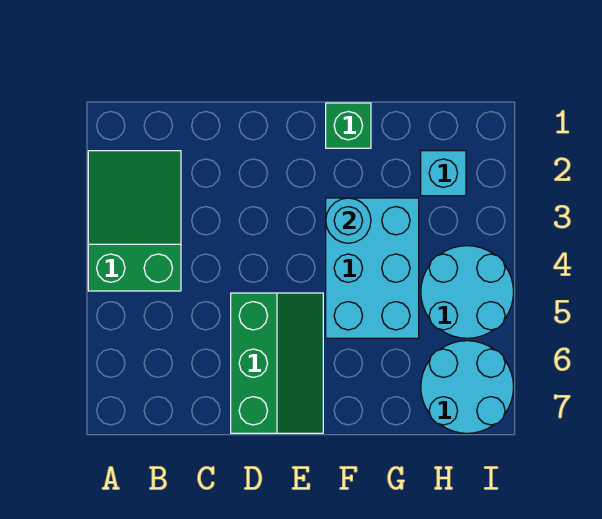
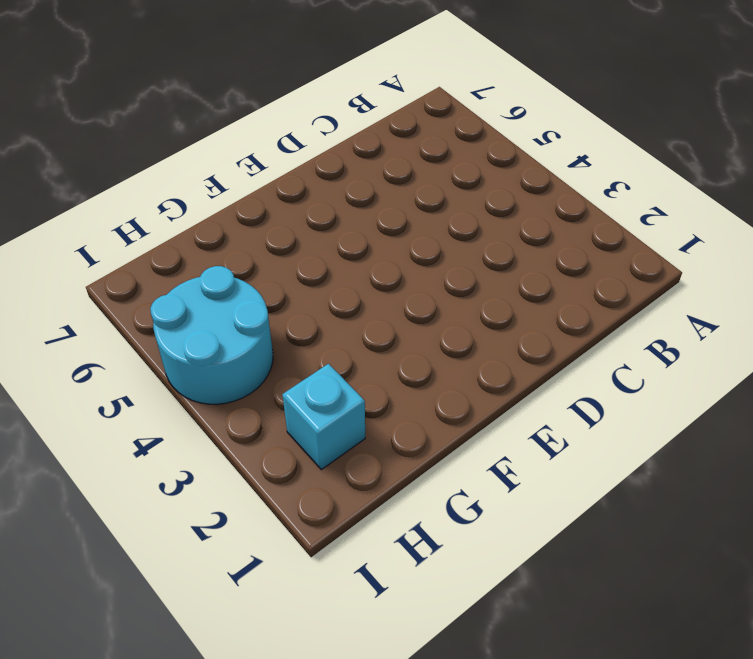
none -> green 2x3 slope [88,151,181,291]
none -> green 2x3 slope [231,293,323,433]

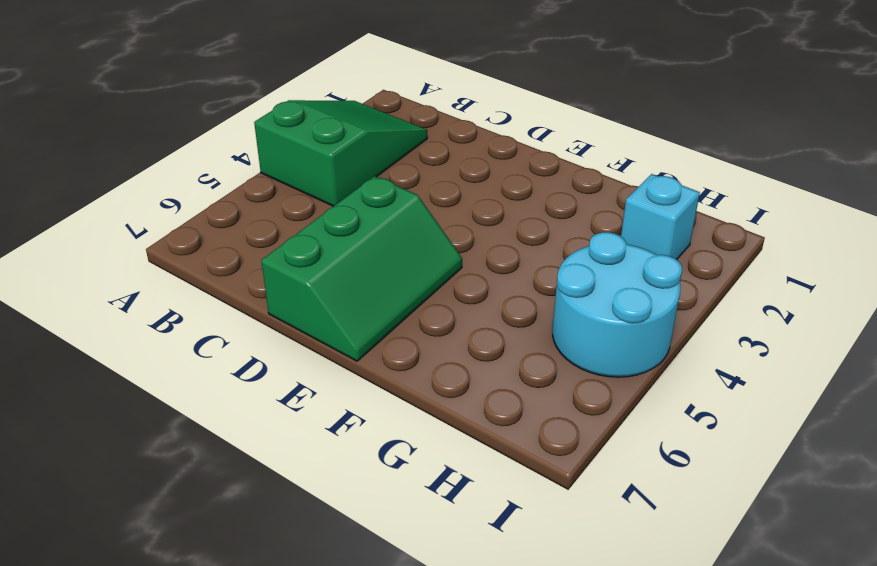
none -> green 1x1 brick [326,103,371,148]
none -> cyan 2x3 brick [326,198,419,338]

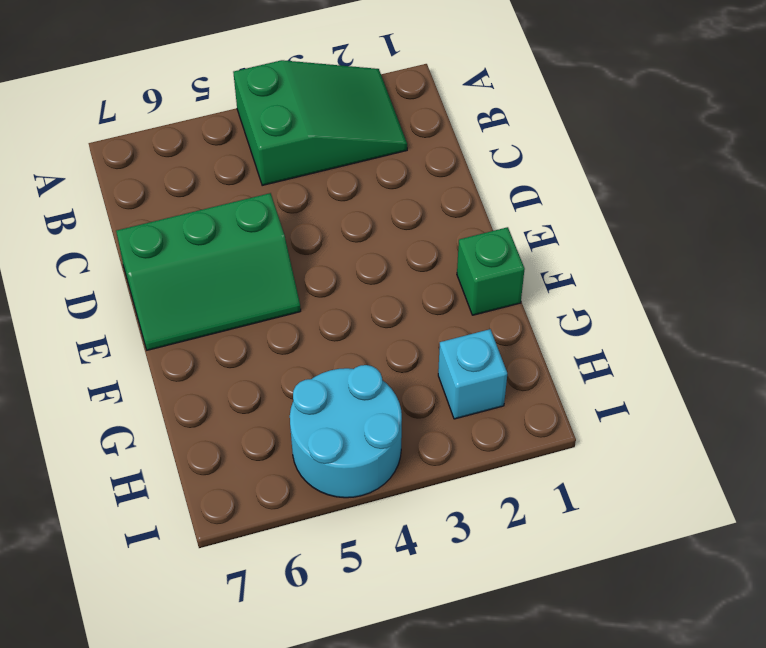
none -> cyan 2x3 brick [326,198,419,338]
none -> cyan 2x2 round brick [421,341,514,433]

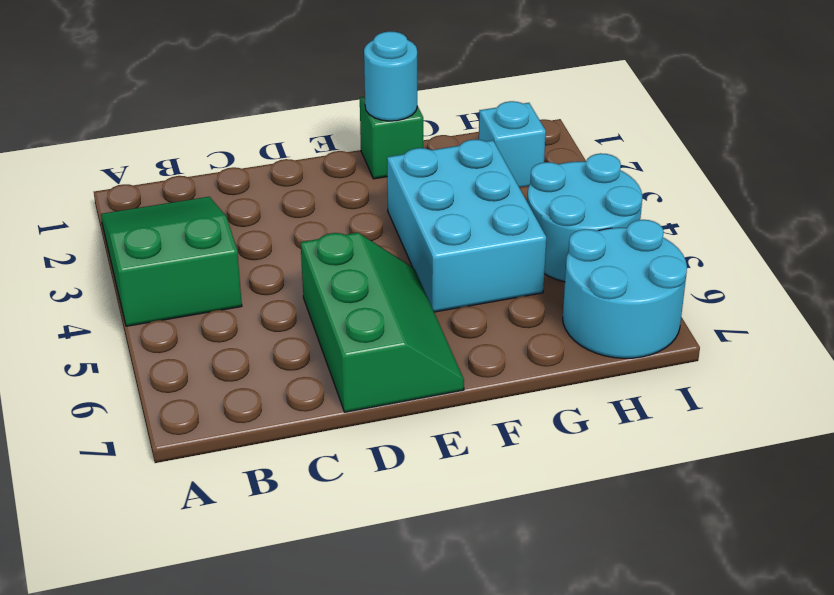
cyan 1x1 round brick [364,31,417,121] -> cyan 1x1 round brick moved to [326,198,371,243]

